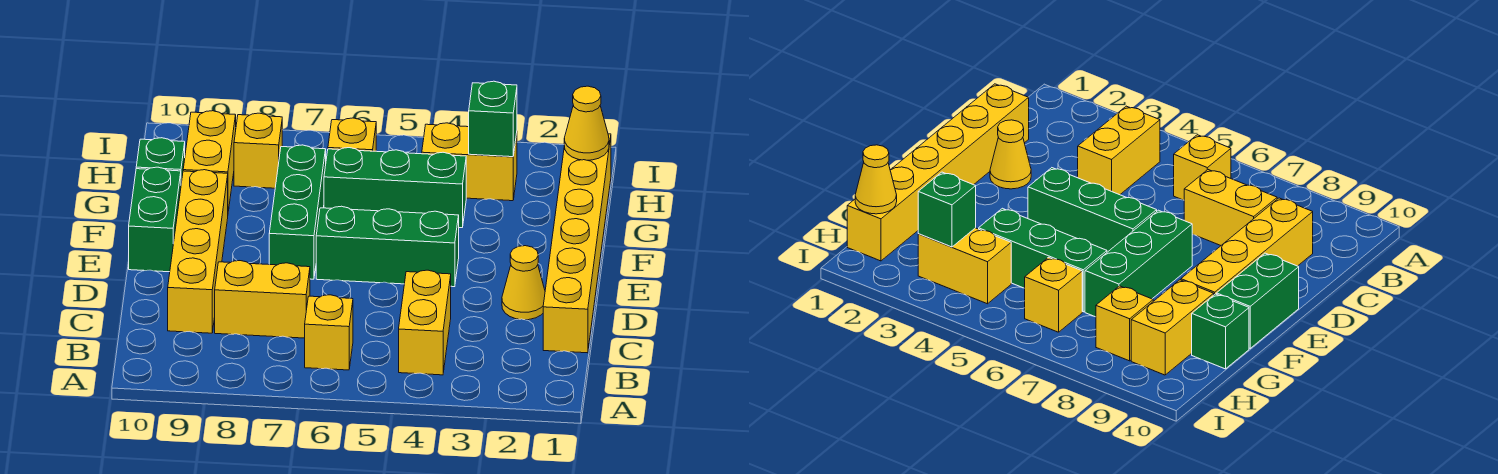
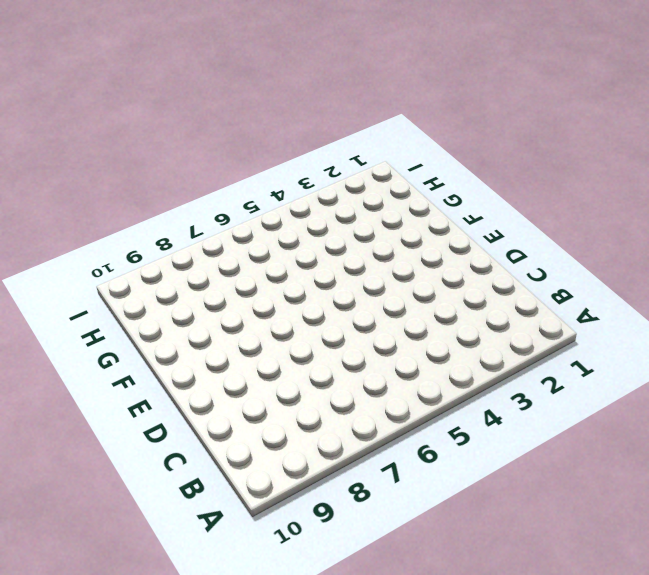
none -> yellow 1x2 brick [399,270,451,375]
none -> yellow 1x1 brick [305,295,353,370]
none -> yellow 1x6 brick [543,134,611,353]

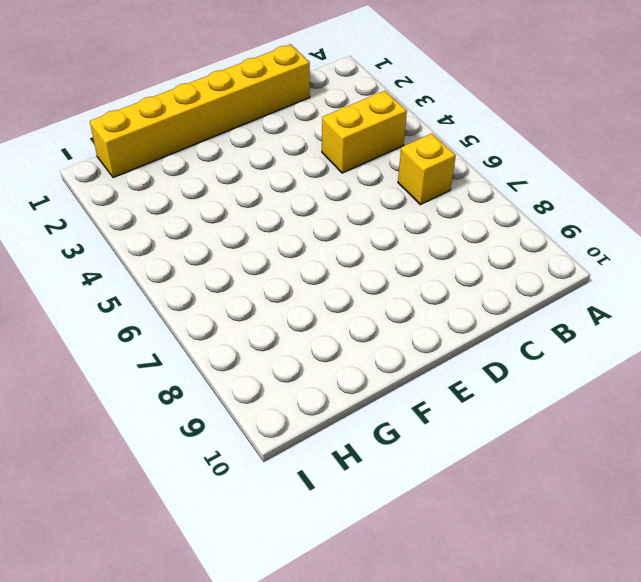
none -> yellow 1x2 brick [215,261,310,338]
none -> yellow 1x4 brick [168,170,228,333]
none -> yellow 1x1 cone [502,246,545,320]

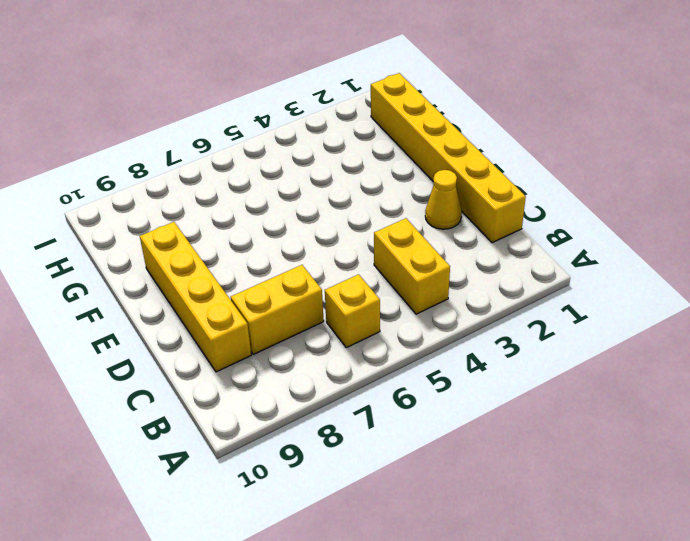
none -> green 1x3 brick [316,206,459,287]
none -> green 1x3 brick [269,145,326,279]
none -> green 1x2 brick [129,167,181,272]

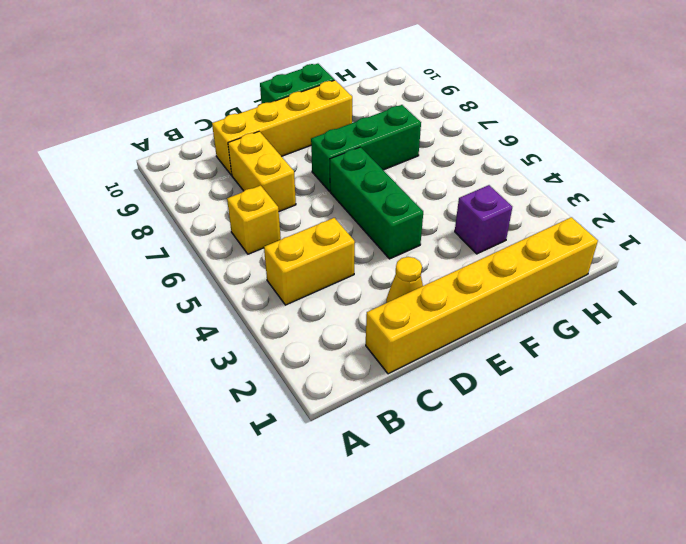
purple 1x1 brick [455,185,512,254] -> none
none -> green 1x3 brick [324,148,466,228]
none -> yellow 1x2 brick [183,111,236,211]
none -> green 1x1 brick [136,138,185,183]

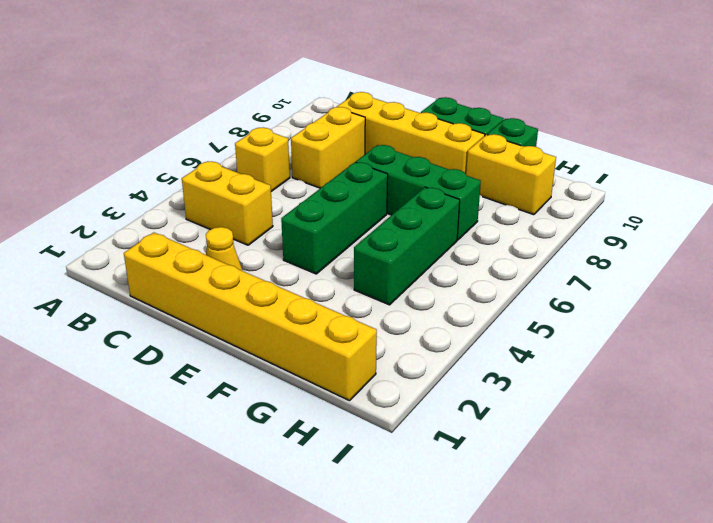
none -> yellow 1x2 brick [422,123,517,201]
none -> yellow 1x1 brick [328,118,376,151]
none -> yellow 1x1 brick [234,113,282,188]

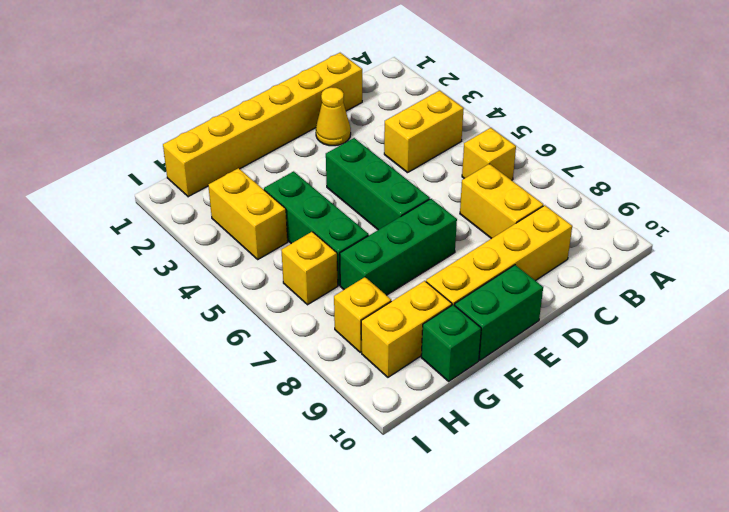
none -> yellow 1x1 cone [564,86,609,160]
none -> green 1x1 brick [469,81,517,157]

